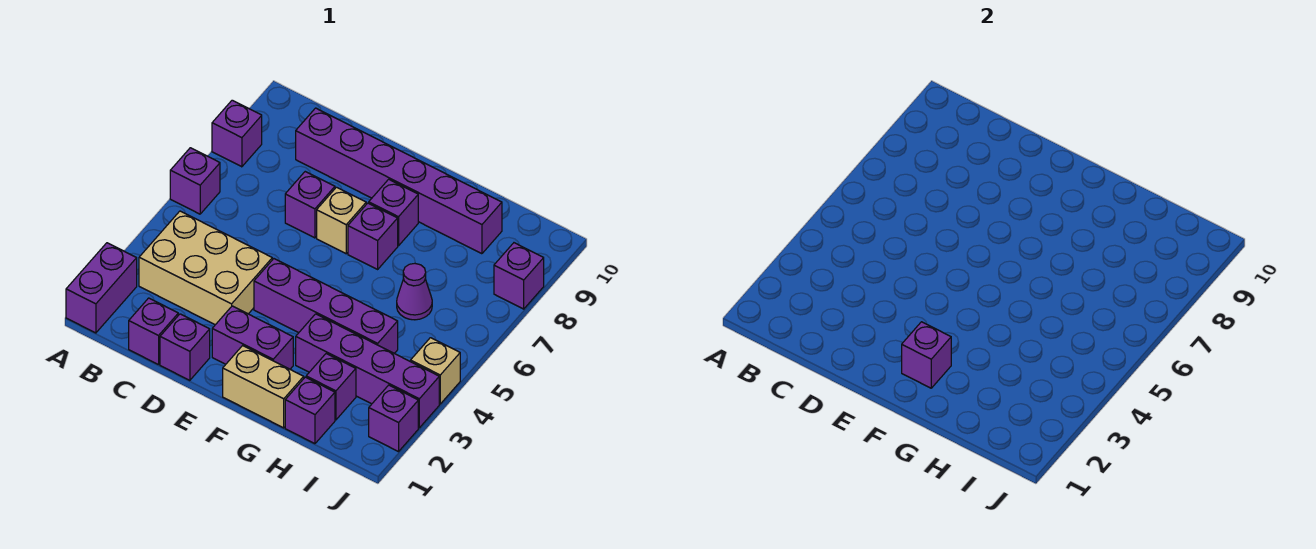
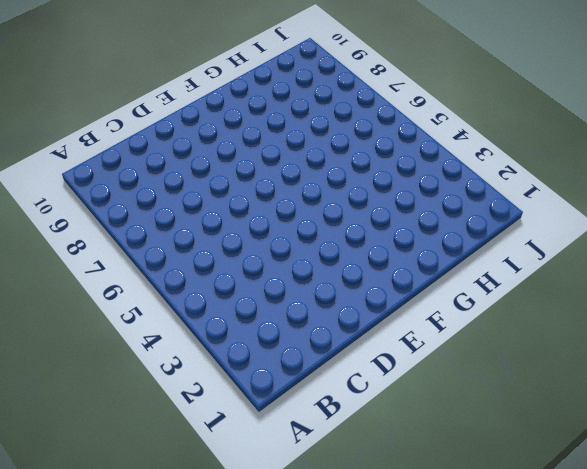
none -> purple 1x2 brick [66,243,137,333]
none -> purple 1x1 brick [170,148,220,214]
none -> purple 1x1 brick [212,100,262,167]

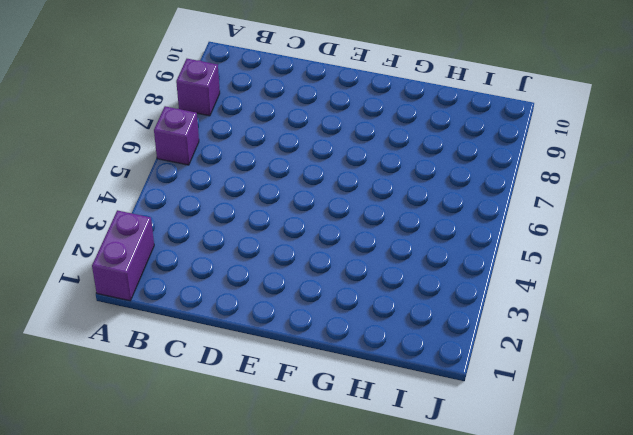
none -> tan 2x3 brick [139,211,272,325]
none -> purple 1x1 brick [129,298,178,365]
none -> purple 1x6 brick [296,108,502,254]

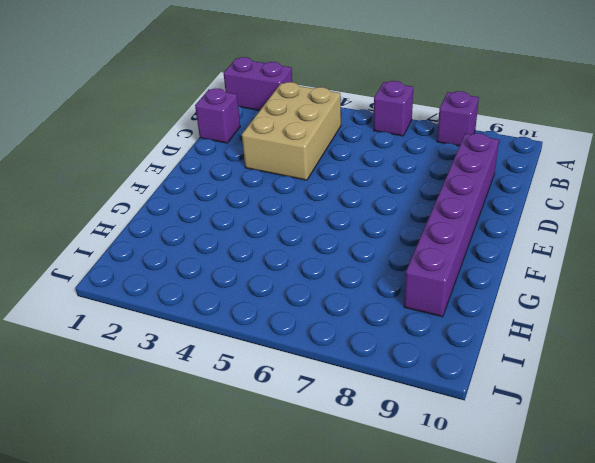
none -> purple 1x1 brick [160,314,210,380]
none -> purple 1x1 brick [285,172,335,238]
none -> purple 1x2 brick [212,306,293,369]

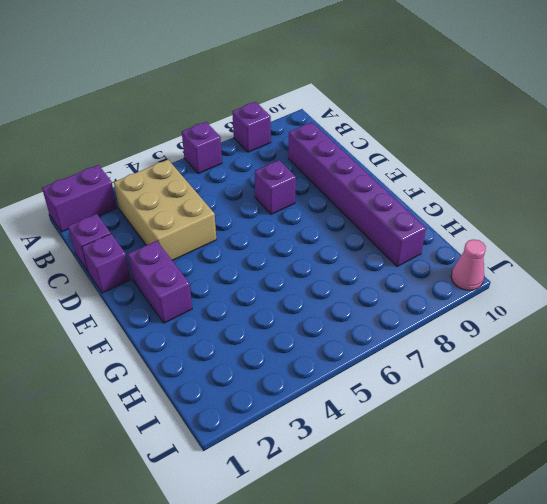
pink 1x1 cone [451,239,486,290] -> none
none -> purple 1x4 brick [254,259,398,353]
none -> tan 1x1 brick [317,187,366,254]
none -> tan 1x2 brick [223,346,304,428]

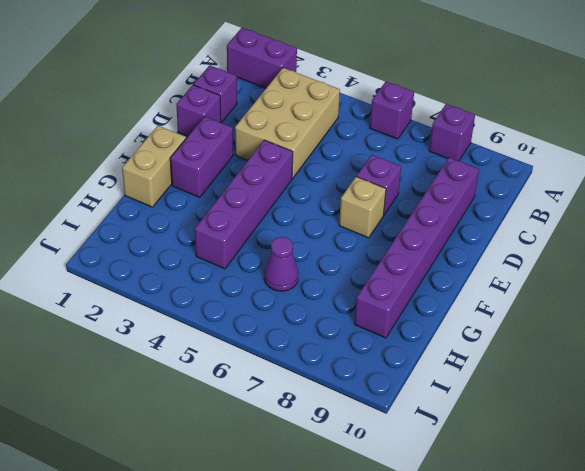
none -> purple 1x1 brick [348,203,398,269]
none -> purple 1x1 brick [369,179,418,246]
none -> purple 1x4 brick [296,314,439,428]

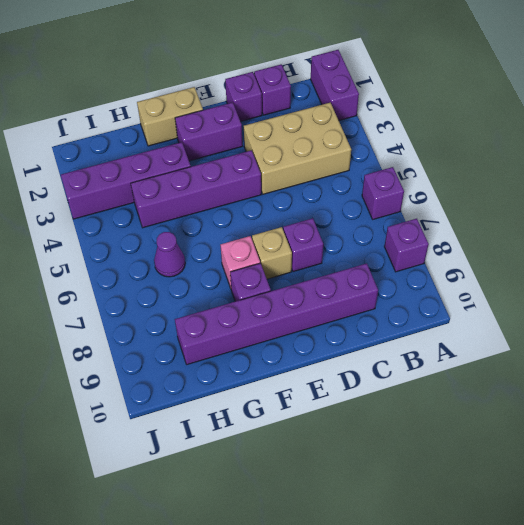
pink 1x1 brick [220,236,260,288] -> purple 1x1 brick [348,203,398,269]
none -> purple 1x1 brick [285,377,335,444]
none -> purple 1x1 brick [306,354,356,420]
none -> purple 1x1 brick [369,385,418,452]

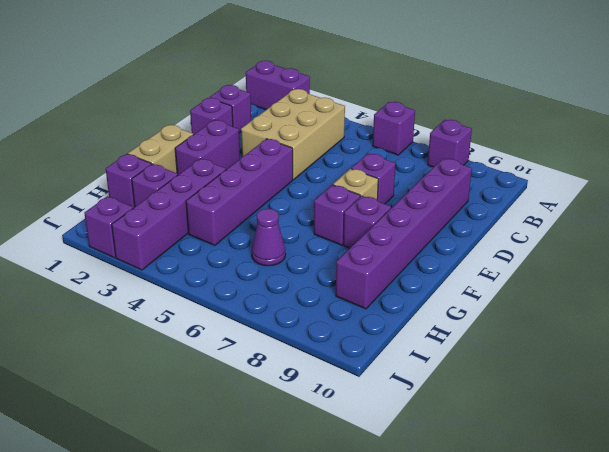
none -> tan 1x1 brick [411,338,460,404]
none -> purple 1x1 brick [494,243,544,309]
none -> purple 1x1 brick [902,322,951,388]

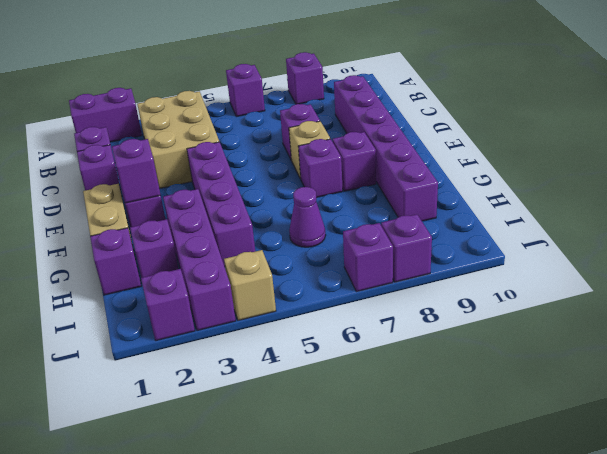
purple 1x1 brick [343,223,393,292] -> none

